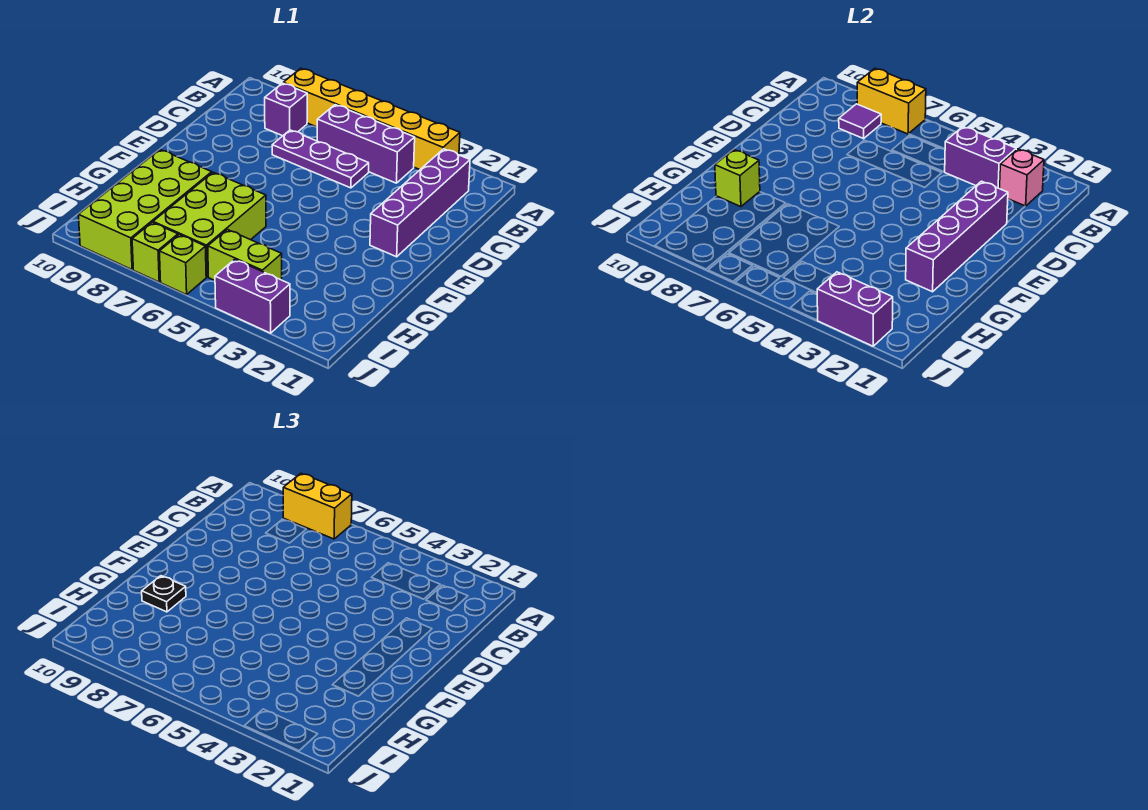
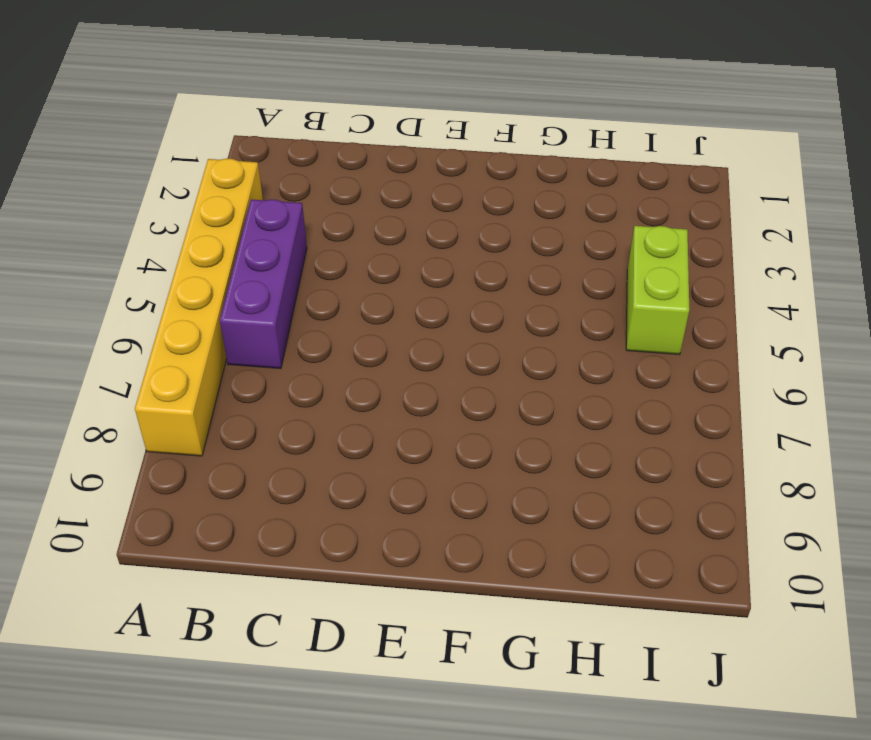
none -> purple 1x4 brick [370,149,470,257]
none -> purple 1x1 brick [265,83,307,136]
none -> purple 1x3 plate [272,130,369,188]

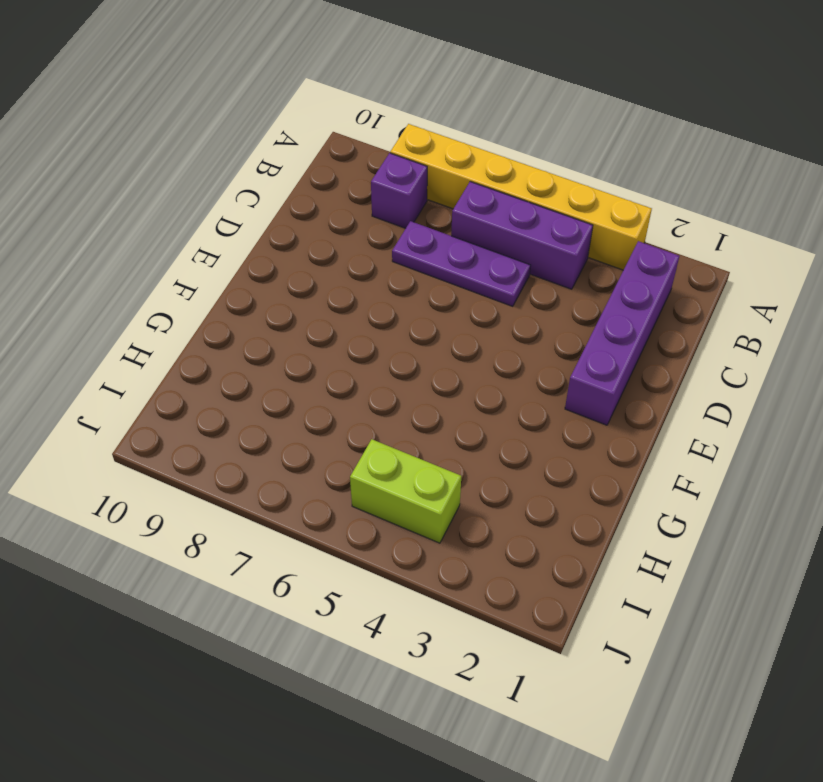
none -> lime 2x3 brick [153,172,266,277]
none -> lime 2x4 brick [78,150,212,270]
none -> purple 1x2 brick [215,259,290,333]

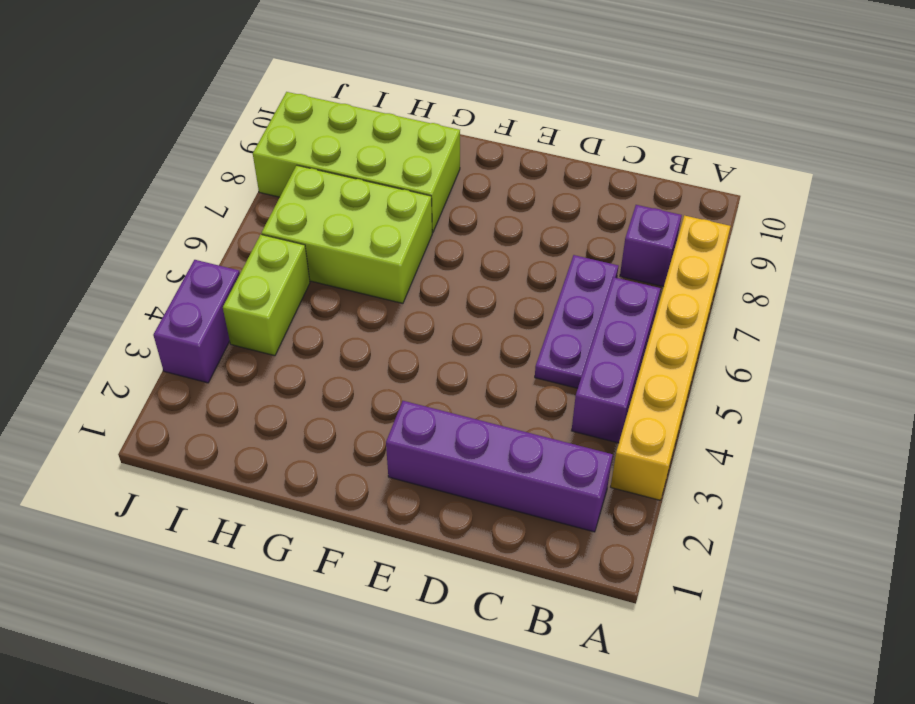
none -> lime 1x1 brick [159,235,206,295]
none -> lime 1x1 brick [132,222,178,282]
none -> yellow 1x2 brick [857,68,926,134]

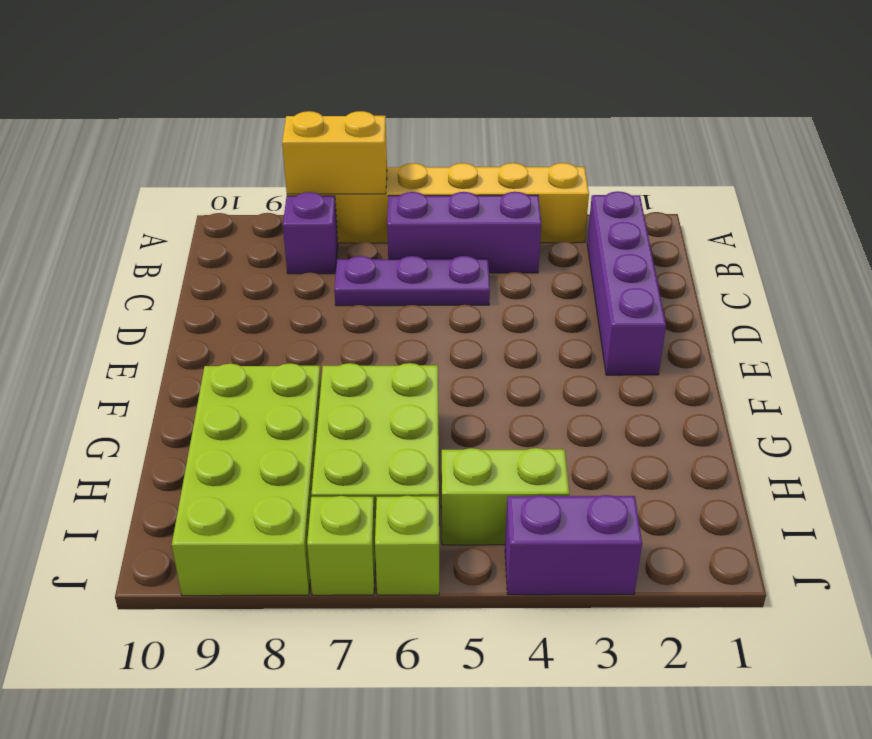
none -> pink 1x1 brick [1000,149,1044,206]
none -> purple 1x2 brick [945,127,1016,189]
none -> purple 1x1 tile [839,104,881,139]

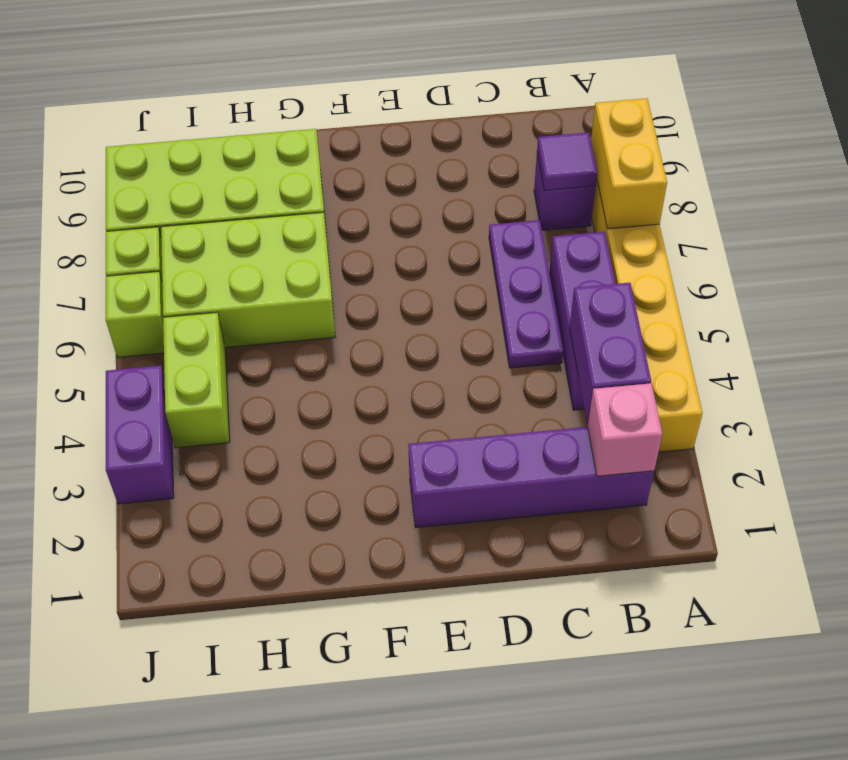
none -> purple 1x4 brick [906,181,1008,292]
none -> lime 1x1 brick [715,150,760,207]
none -> purple 1x2 brick [817,272,893,346]

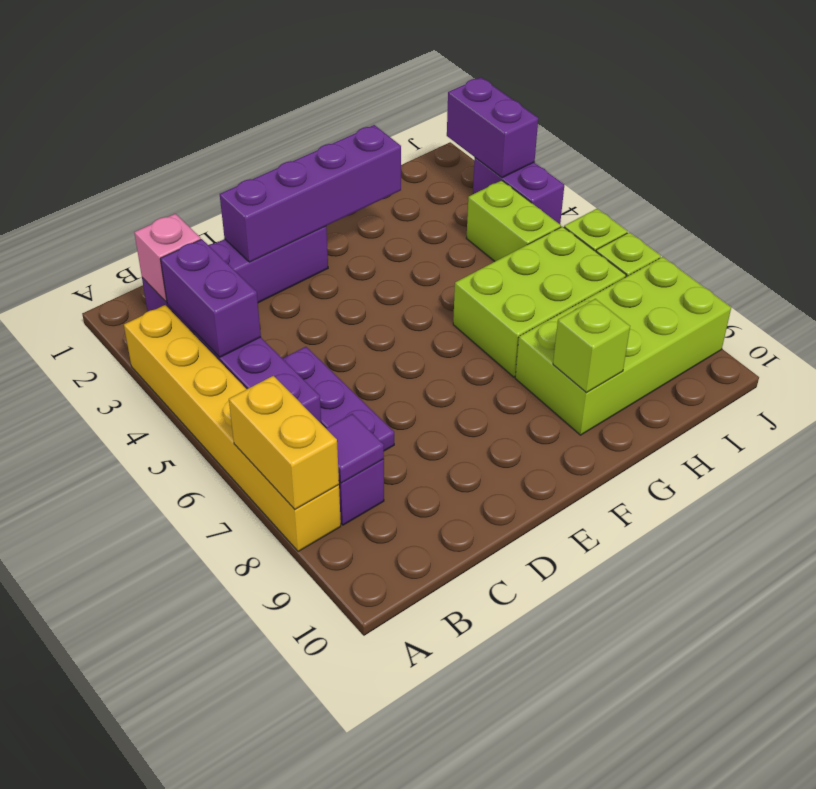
none -> yellow 1x2 brick [283,473,352,539]
none -> black 1x1 plate [142,576,186,612]

